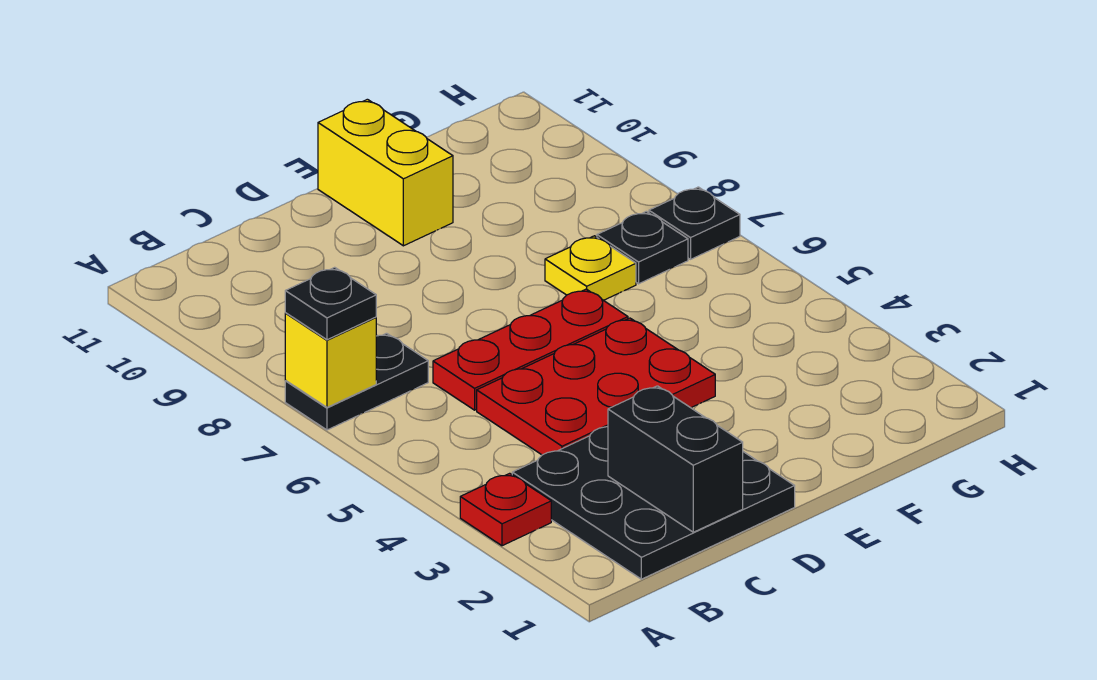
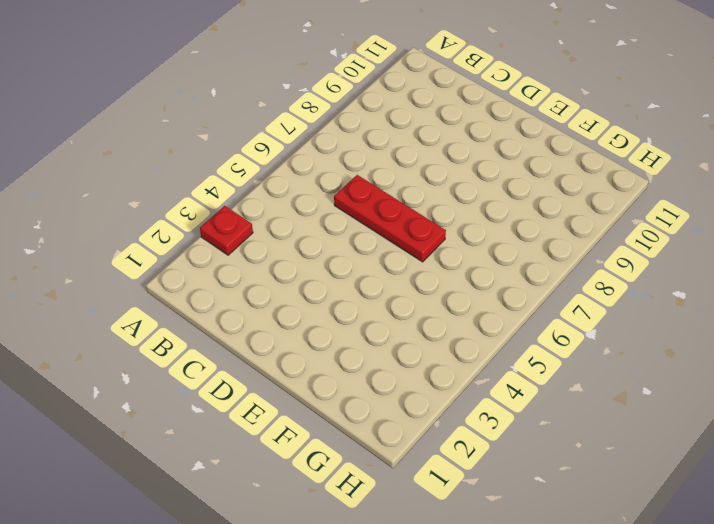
none -> black 1x2 plate [285,333,428,430]
none -> black 3x3 plate [512,427,795,579]
none -> red 2x3 plate [477,318,715,455]

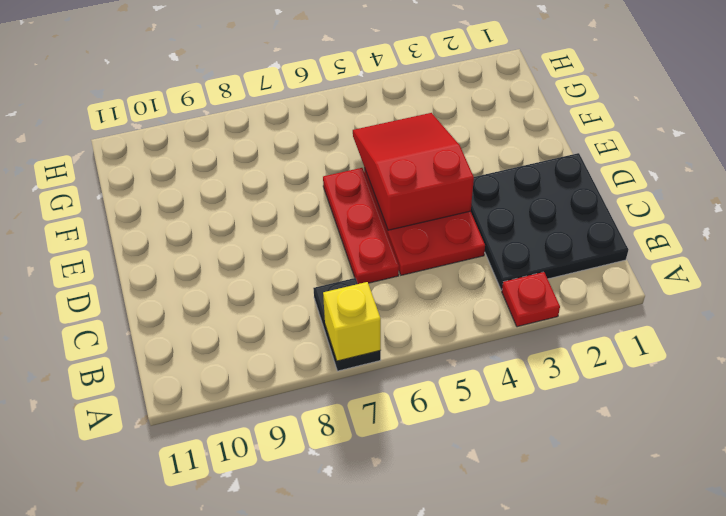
red 2x3 slope [353,113,474,230] -> none
none -> yellow 1x2 brick [318,99,453,246]
none -> yellow 1x1 plate [545,236,636,300]
none -> black 1x1 plate [597,211,688,284]

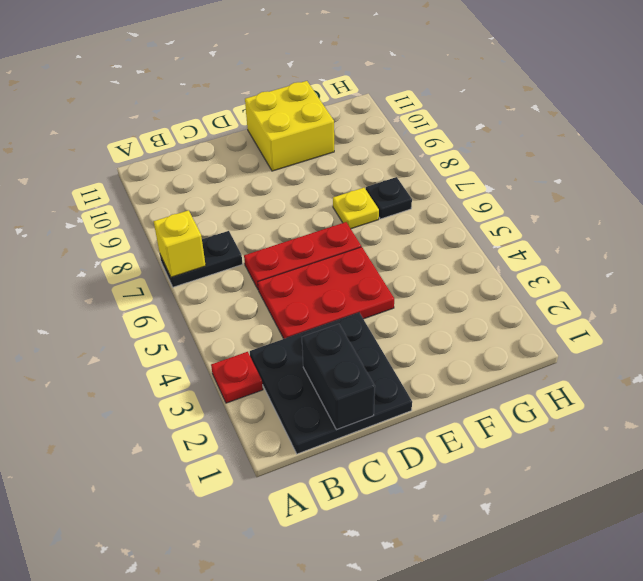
yellow 2x2 brick [245,81,334,171] -> yellow 1x2 brick [318,99,453,246]
none -> black 1x1 plate [649,187,740,259]
none -> black 1x1 plate [285,267,376,340]

